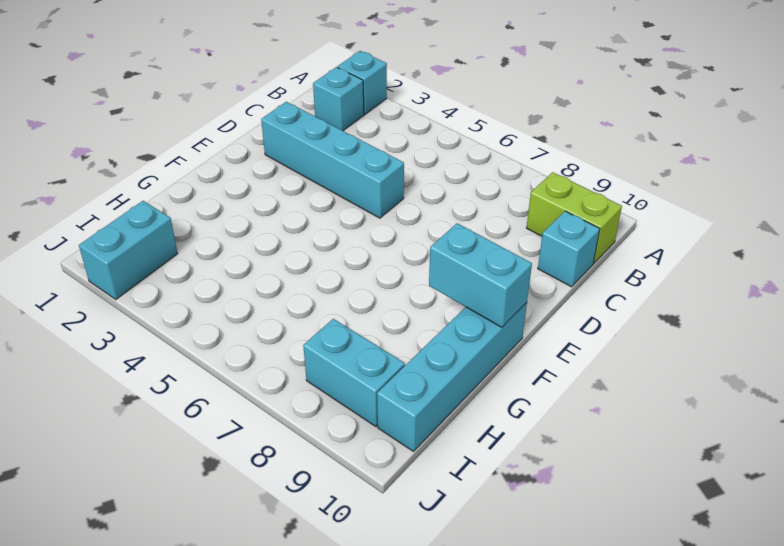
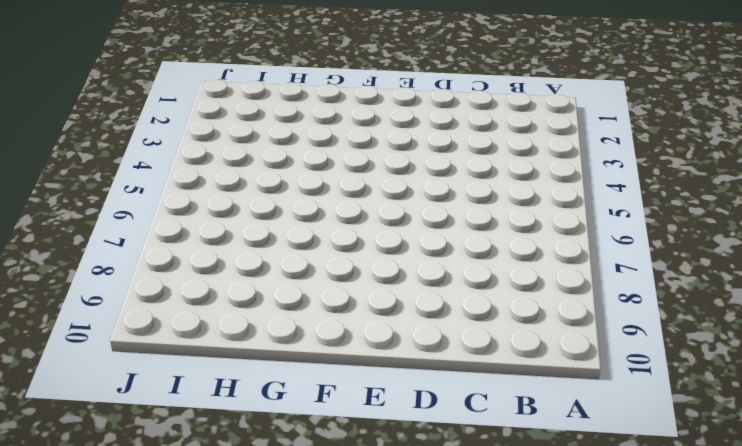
none -> cyan 1x1 brick [338,51,387,114]
none -> cyan 1x1 brick [313,67,364,131]

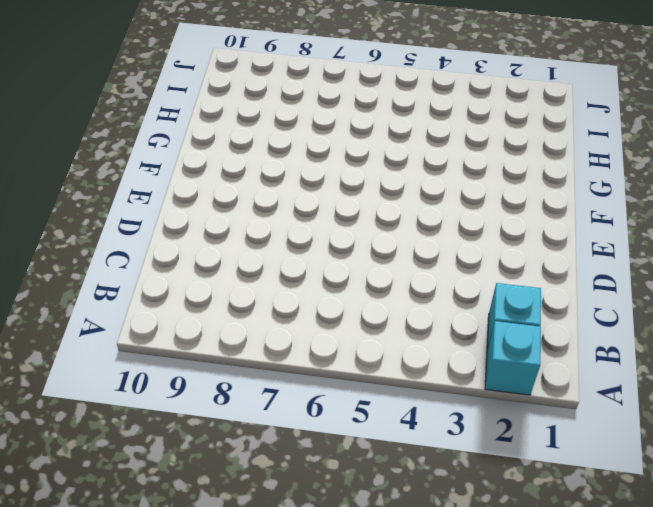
none -> lime 1x2 brick [527,172,622,263]
none -> cyan 1x1 brick [538,211,600,287]

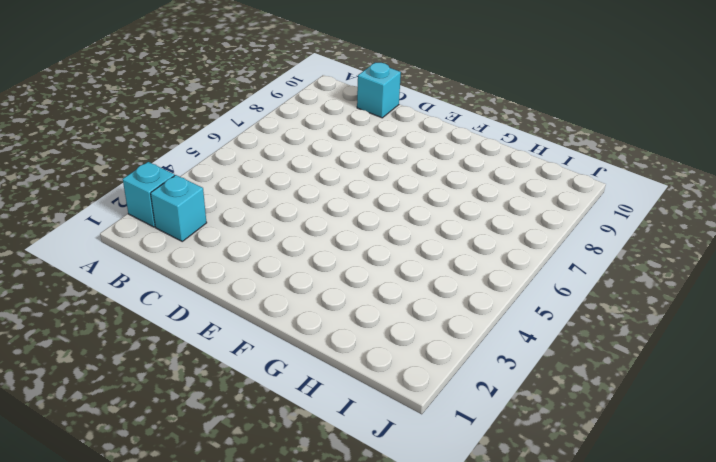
none -> lime 1x2 brick [527,172,622,263]
none -> cyan 1x4 brick [261,102,404,218]

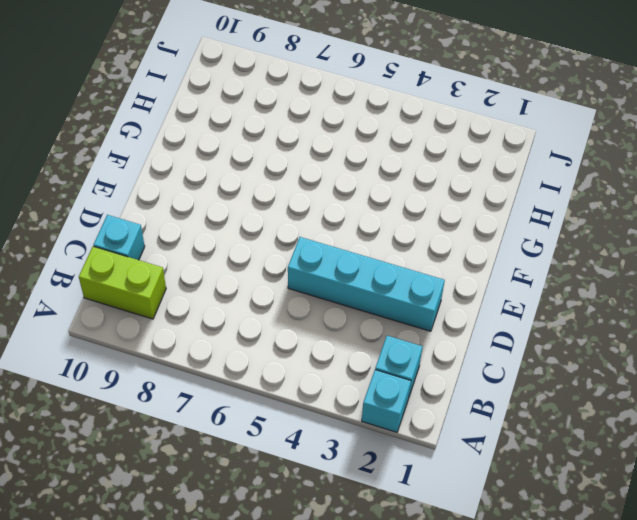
none -> cyan 1x4 brick [377,303,527,451]
none -> cyan 1x2 brick [79,201,178,299]

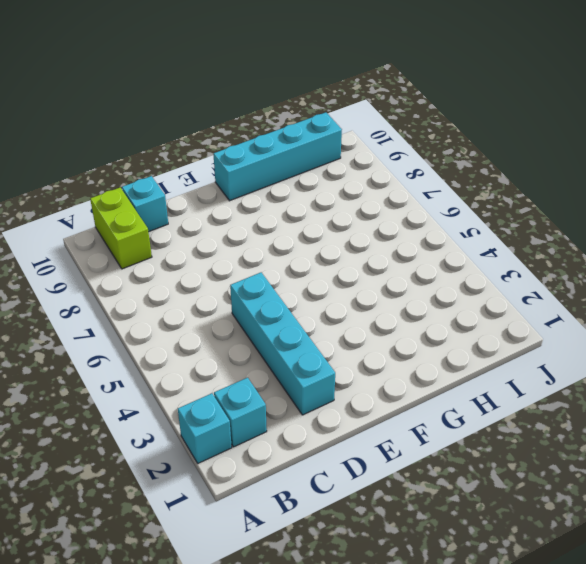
none -> cyan 1x2 brick [79,201,178,299]
none -> cyan 1x2 brick [303,319,405,427]

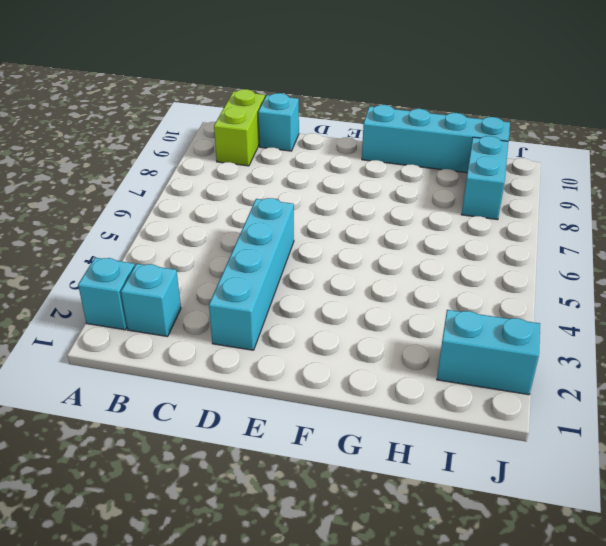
none -> cyan 1x2 brick [429,223,532,327]

